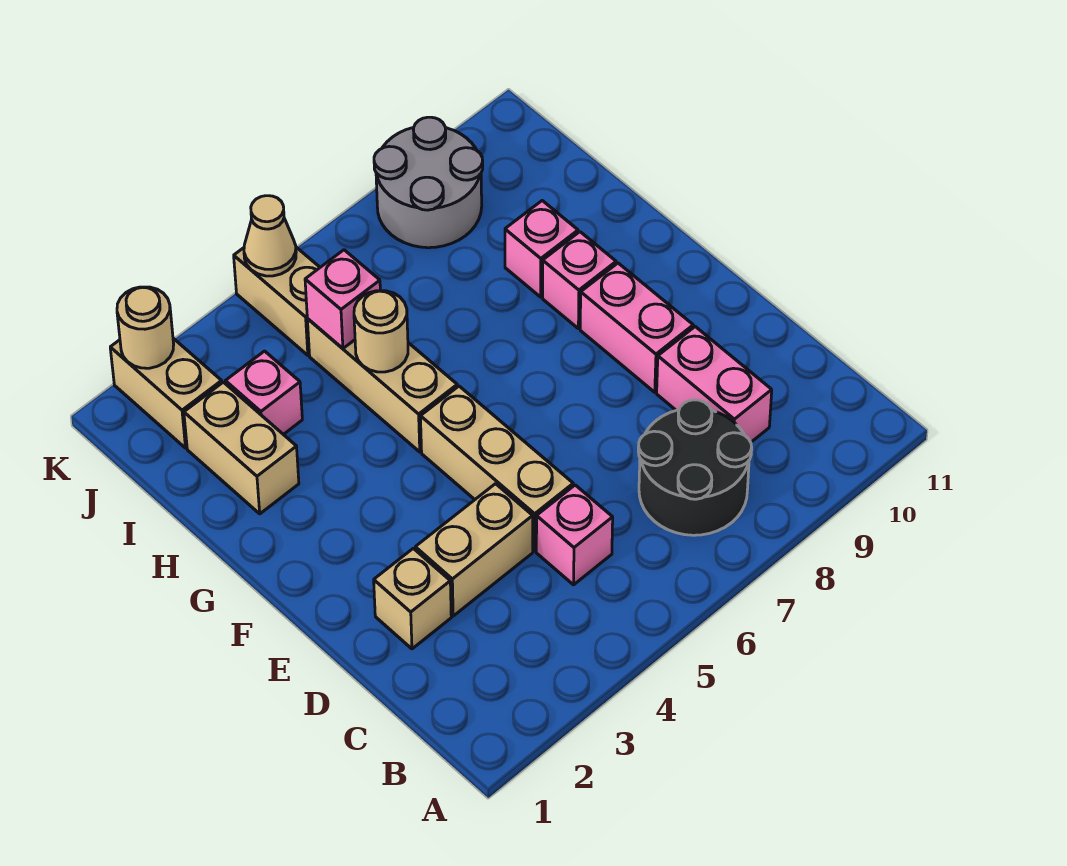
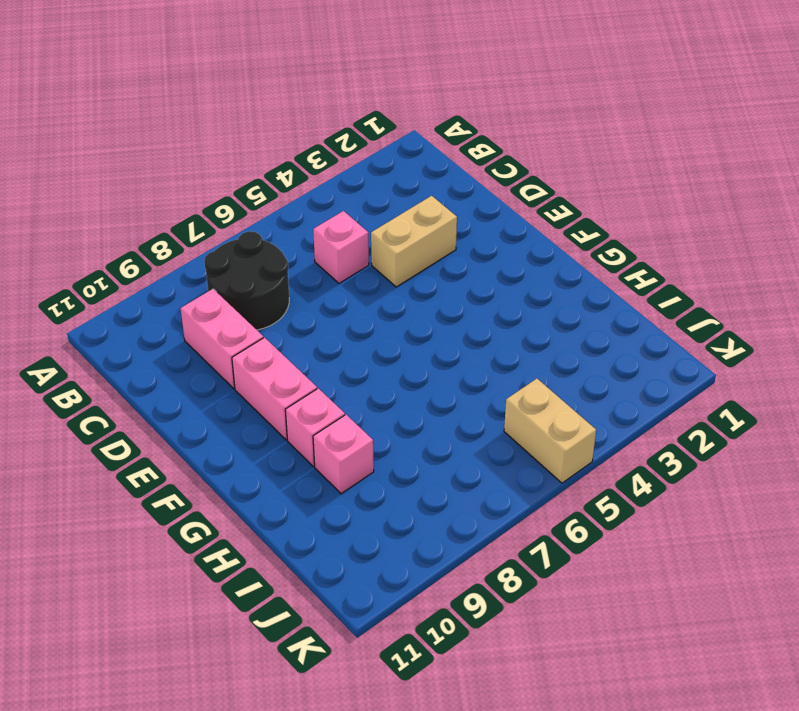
none -> tan 1x1 brick [374,548,451,649]
none -> tan 1x3 brick [420,386,573,551]
none -> tan 1x3 brick [307,319,457,452]

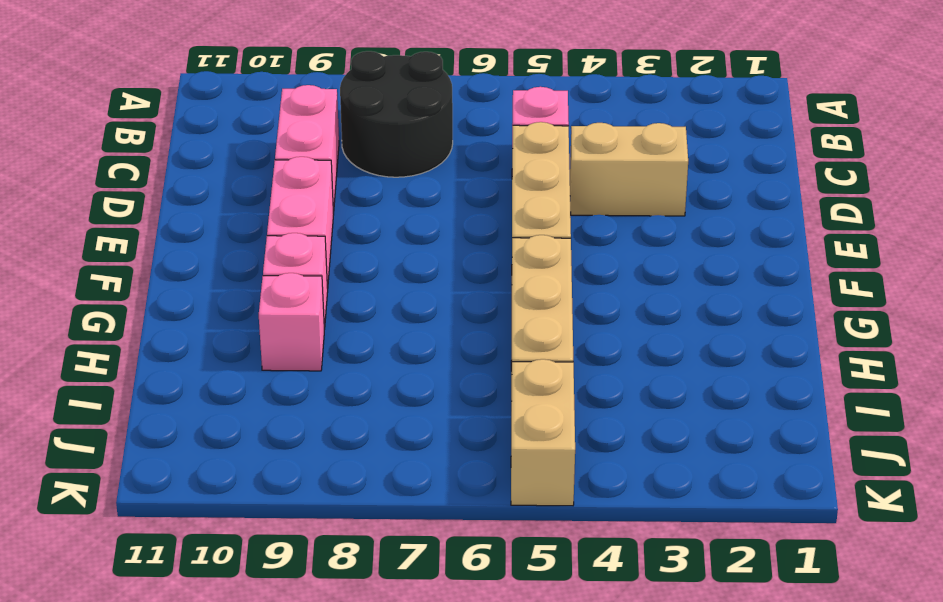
none -> tan 1x1 brick [374,548,451,649]
none -> tan 1x2 brick [184,382,299,514]
none -> pink 1x1 brick [225,351,302,434]

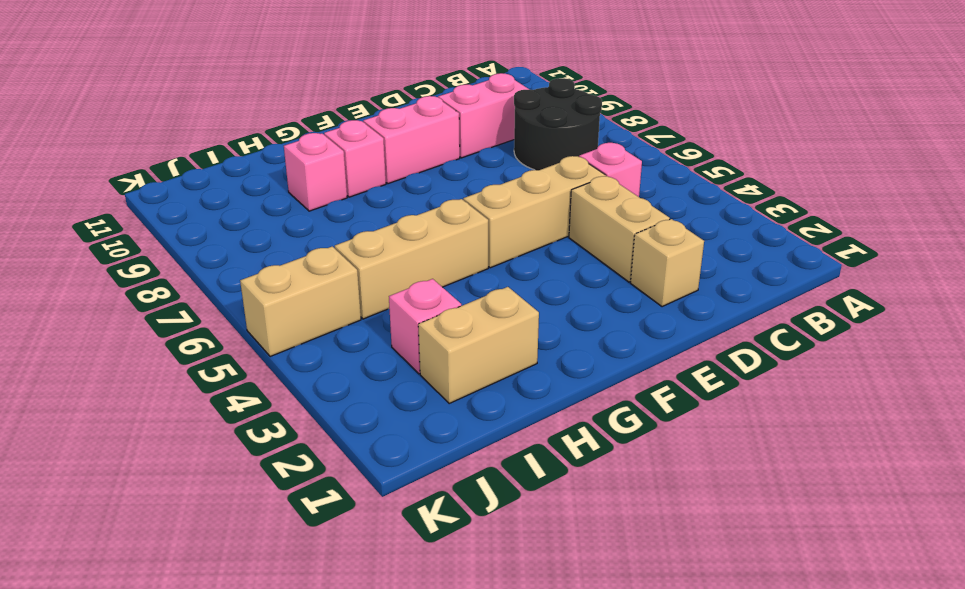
none -> tan 1x2 brick [110,338,222,448]
none -> grey 2x2 round brick [374,117,483,248]
none -> tan 1x1 round brick [354,291,408,372]

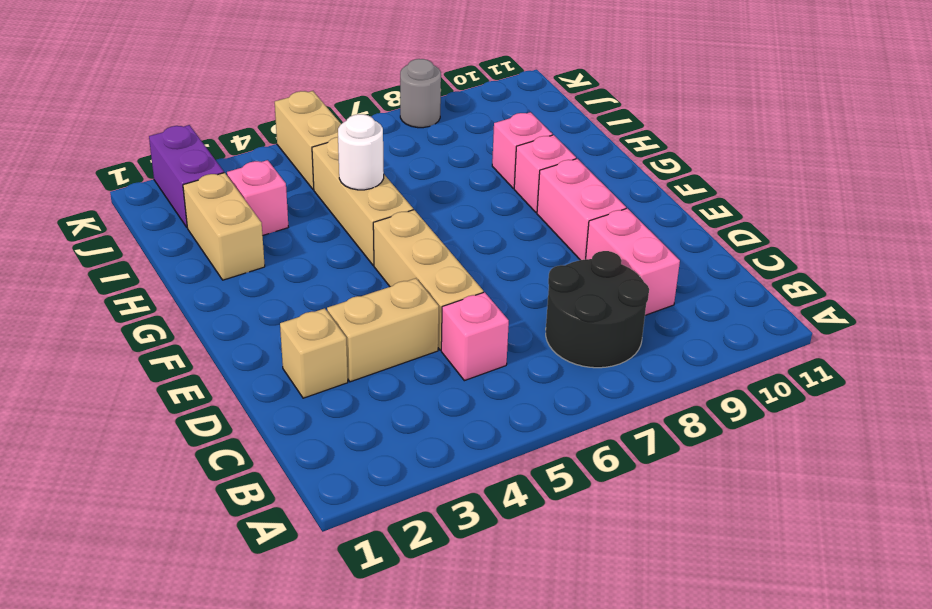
white 1x1 round brick [338,114,384,190] -> tan 1x1 round brick [354,291,408,372]
purple 1x2 brick [149,125,224,227] -> tan 1x2 brick [110,338,222,448]
grey 1x1 round brick [400,59,441,128] -> grey 2x2 round brick [374,117,483,248]
none -> pink 1x1 brick [305,250,380,348]
none -> tan 1x1 round brick [117,287,174,368]
none -> tan 1x1 cone [244,196,296,276]

